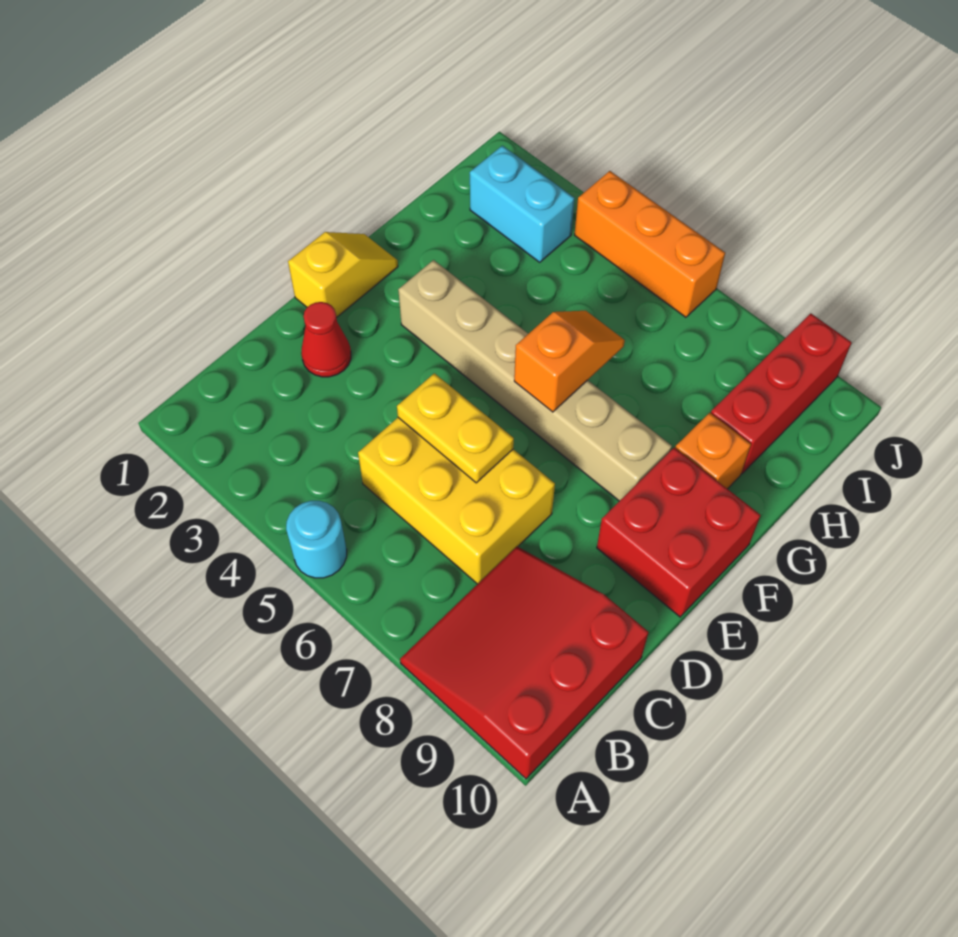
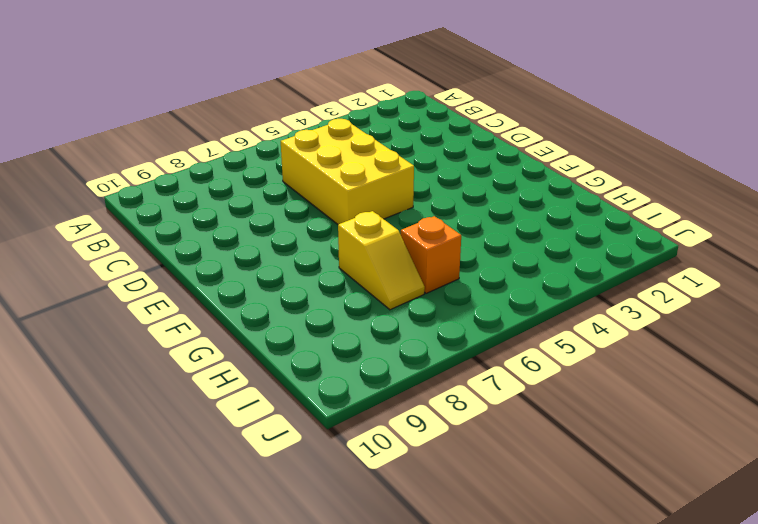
yellow 2x3 brick [281,119,414,224] -> yellow 2x3 brick turned to [358,418,555,584]
yellow 1x2 slope [338,211,425,310] -> yellow 1x2 slope moved to [288,232,398,317]
orange 1x1 brick [401,216,461,293] -> orange 1x1 brick moved to [675,413,751,489]
none -> cyan 1x1 round brick [286,501,347,578]
none -> red 3x3 slope [400,547,648,779]
none -> red 1x1 cone [301,302,351,377]

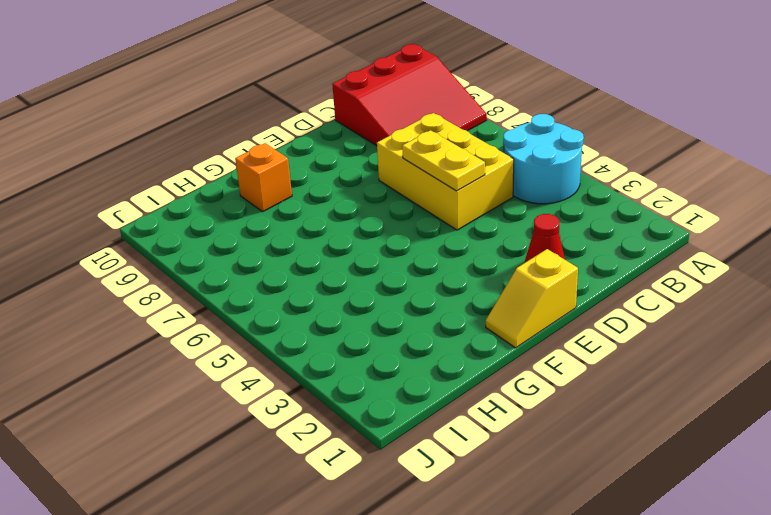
cyan 2x2 round brick [503,114,584,204] -> cyan 1x1 round brick [286,501,347,578]
none -> red 2x2 brick [597,448,760,617]
none -> tan 1x6 brick [398,260,672,501]
none -> red 1x3 brick [711,313,852,474]

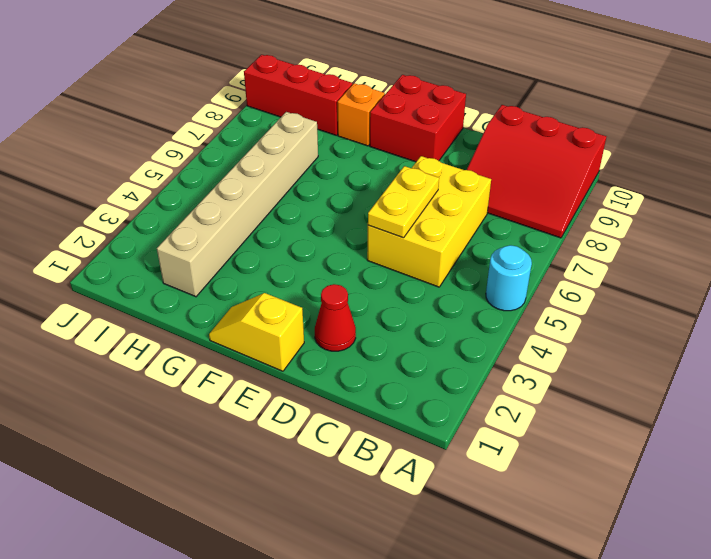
tan 1x6 brick [157,112,318,297] -> tan 1x6 brick moved to [398,260,672,501]
none -> cyan 1x2 brick [470,146,575,262]
none -> orange 1x3 brick [575,171,725,317]
none -> orange 1x2 slope [514,311,625,412]

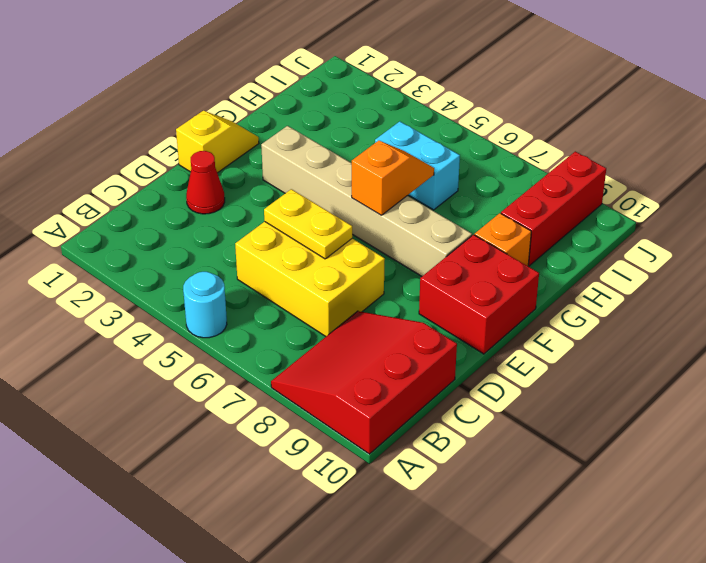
cyan 1x2 brick [375,121,460,210] -> cyan 1x2 brick moved to [470,146,575,262]
none -> orange 1x3 brick [575,171,725,317]

